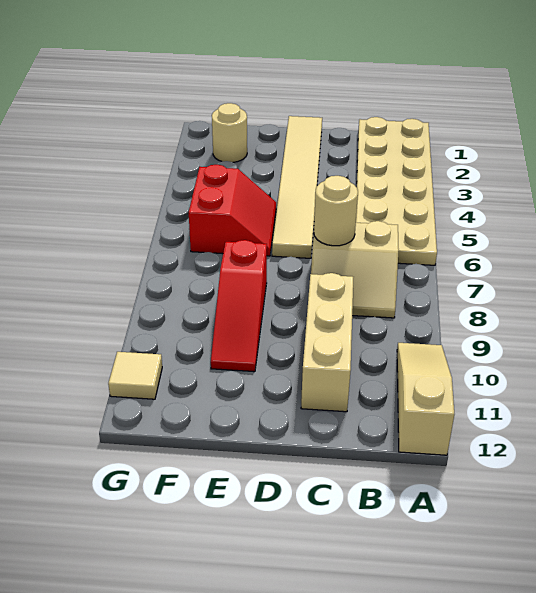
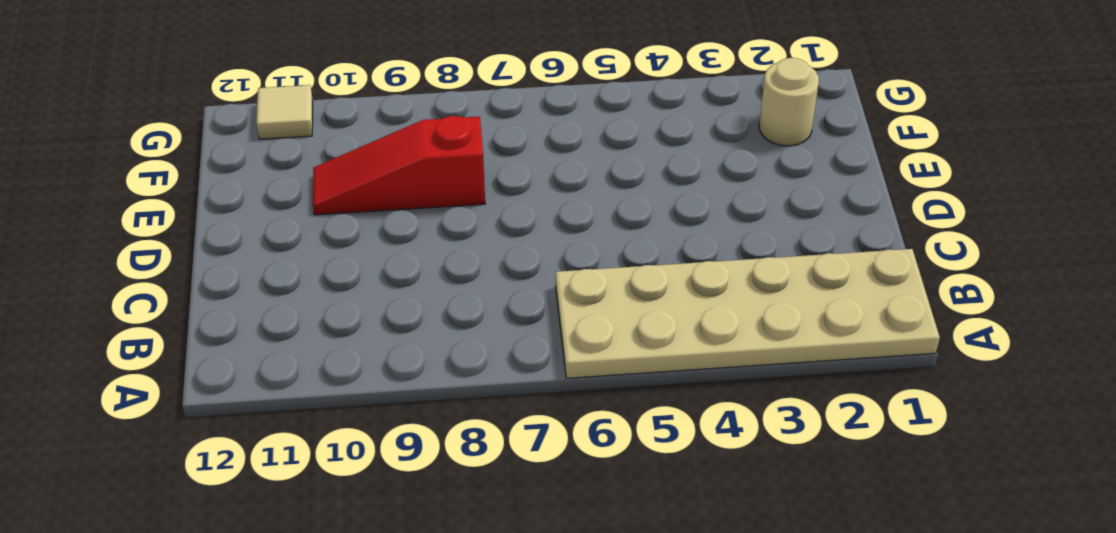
none -> tan 1x3 slope [397,343,454,455]
none -> tan 2x2 slope [311,221,399,318]

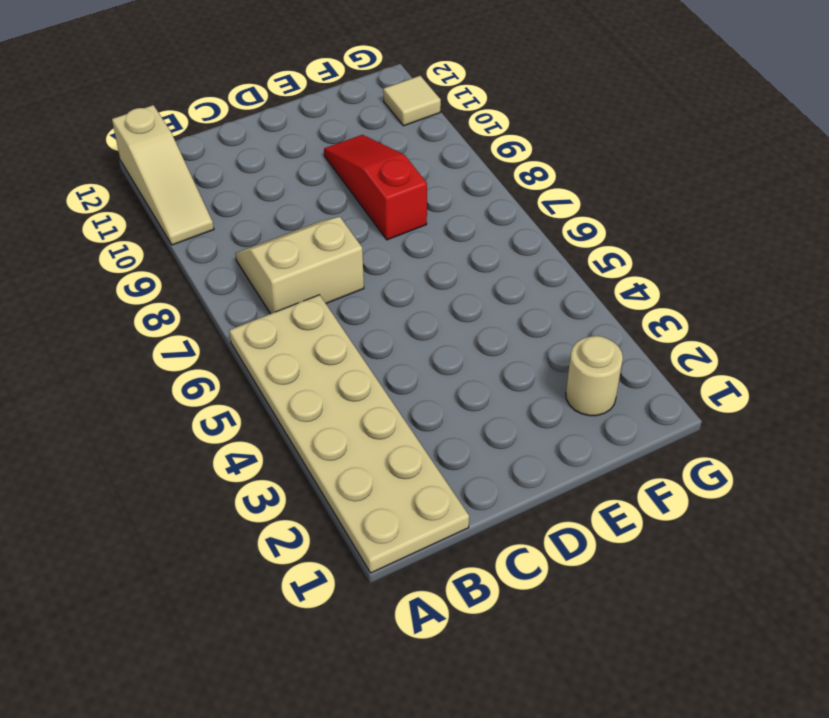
none -> tan 1x3 brick [301,273,353,412]
none -> tan 1x6 tile [272,116,322,258]

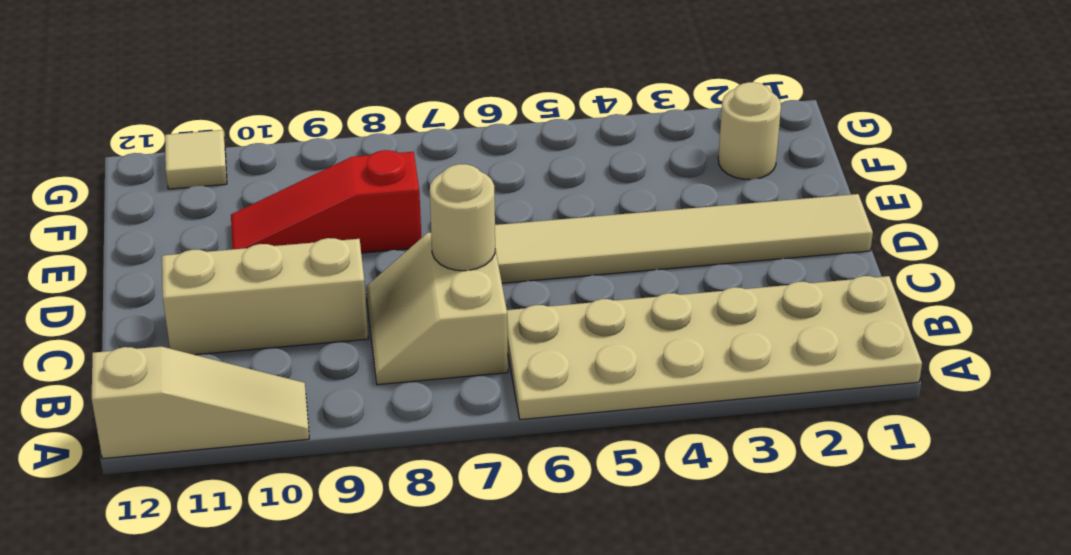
none -> red 2x2 slope [189,165,276,256]

